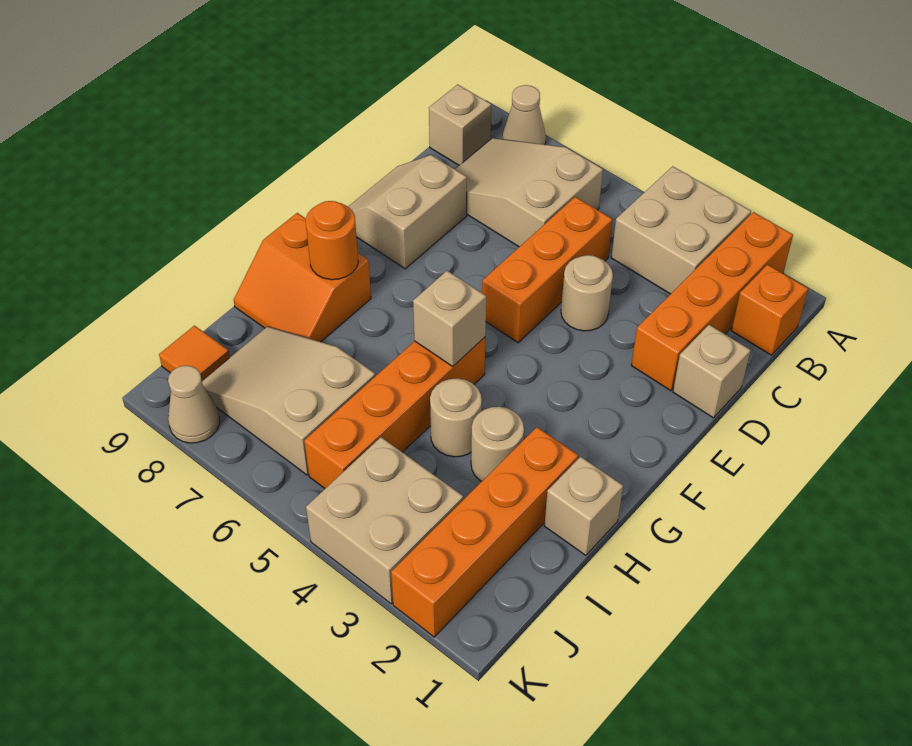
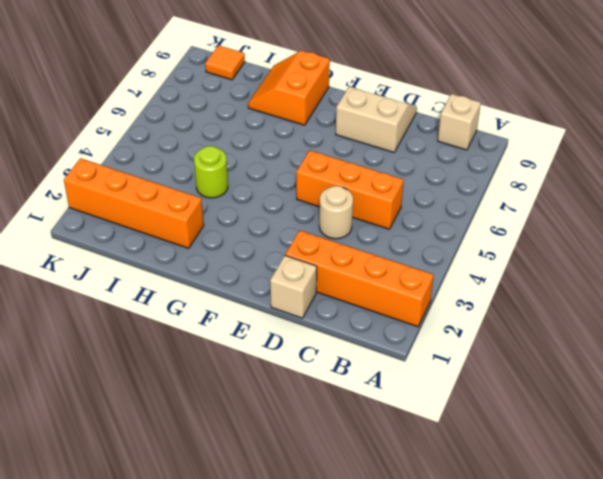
lime 1x1 round brick [194,146,228,198] -> tan 1x1 round brick [430,378,482,457]
none -> tan 2x2 brick [611,166,751,294]
none -> tan 1x1 cone [502,85,546,145]
none -> orange 1x1 brick [732,265,808,355]

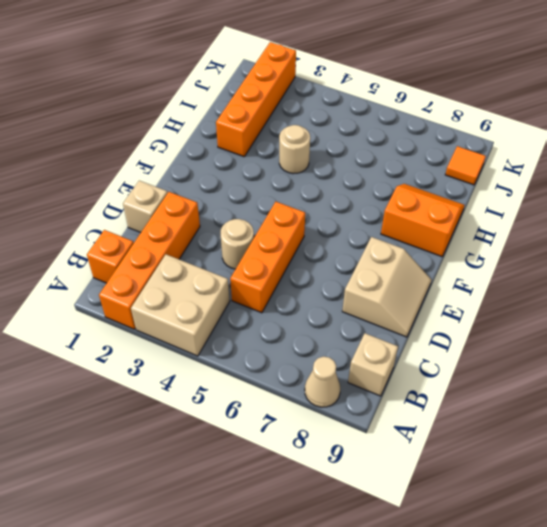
none -> tan 2x3 slope [455,138,603,247]
none -> orange 1x4 brick [304,337,485,488]
none -> tan 1x1 brick [544,457,623,555]

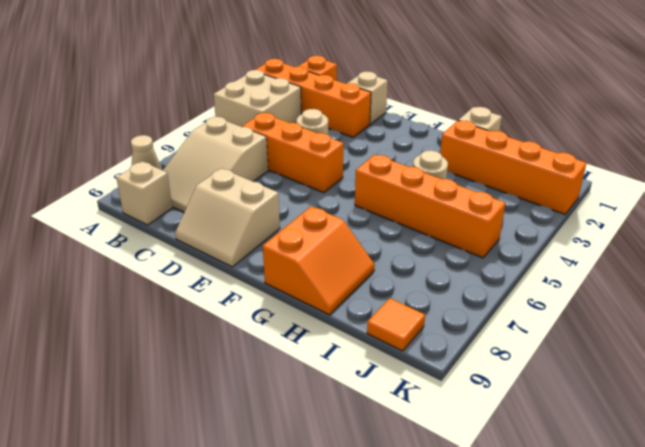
none -> tan 1x1 round brick [471,407,524,481]
none -> tan 2x3 slope [202,326,375,475]
none -> tan 2x2 brick [306,437,463,604]

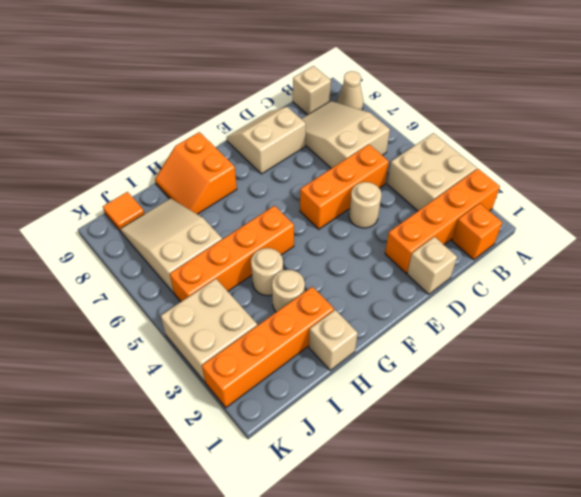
none -> tan 1x1 cone [168,366,219,443]
none -> tan 1x1 brick [413,271,486,366]
none -> orange 1x1 round brick [306,201,358,280]

